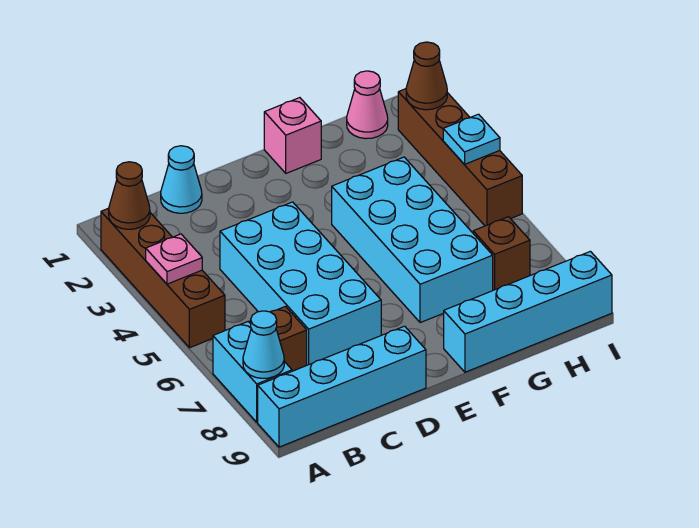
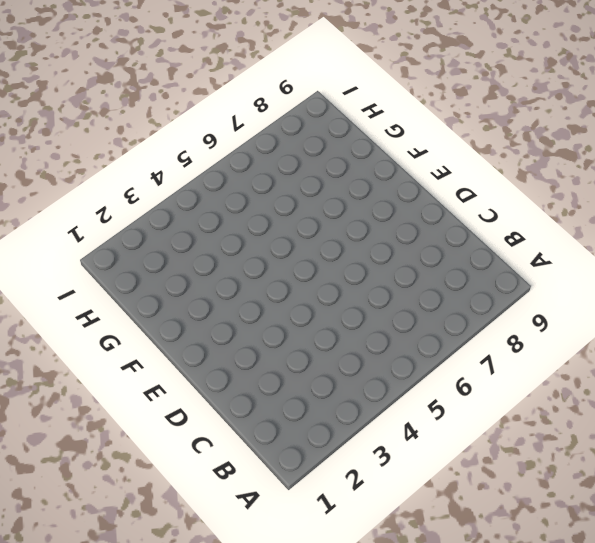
none -> brown 1x4 brick [101,208,225,348]
none -> cyan 1x2 brick [213,322,292,422]
none -> cyan 1x4 brick [258,326,426,447]

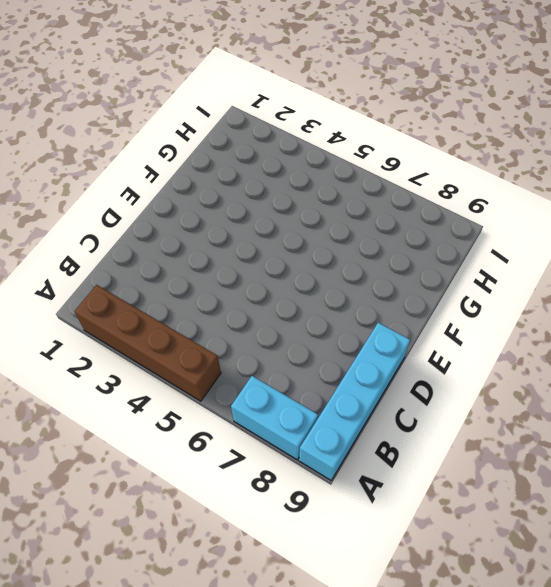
none -> brown 1x1 brick [250,306,307,371]
none -> cyan 1x1 cone [161,146,202,213]
none -> cyan 2x4 brick [220,202,381,365]

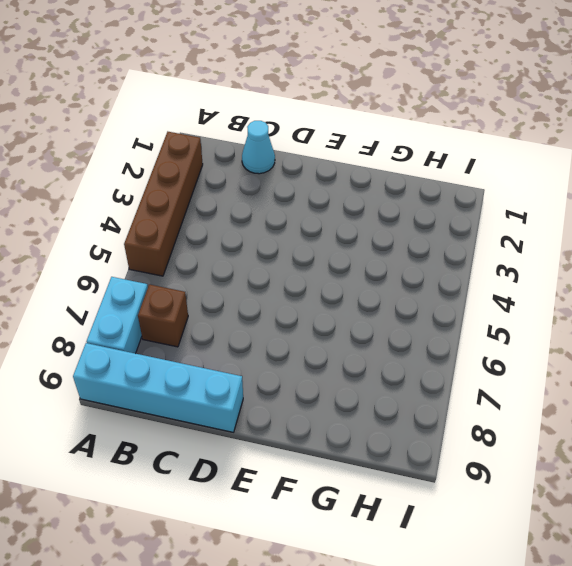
none -> cyan 2x4 brick [220,202,381,365]
none -> pink 1x1 brick [264,98,321,173]
none -> cyan 2x4 brick [332,157,493,323]

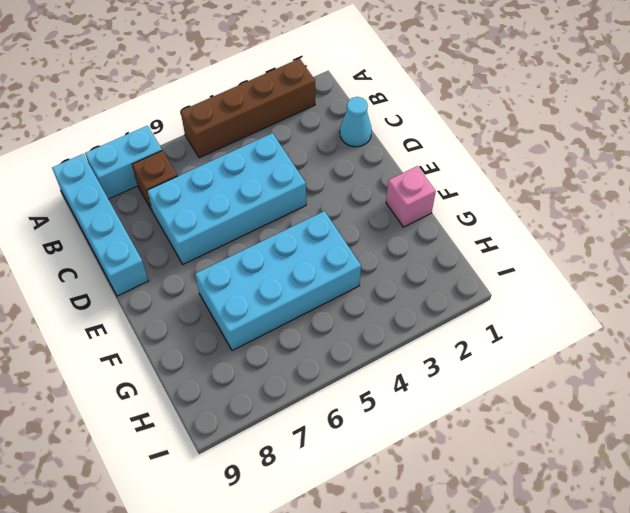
none -> cyan 1x4 brick [444,251,612,372]
none -> pink 1x1 cone [347,71,388,139]
none -> brown 1x1 brick [473,217,530,290]

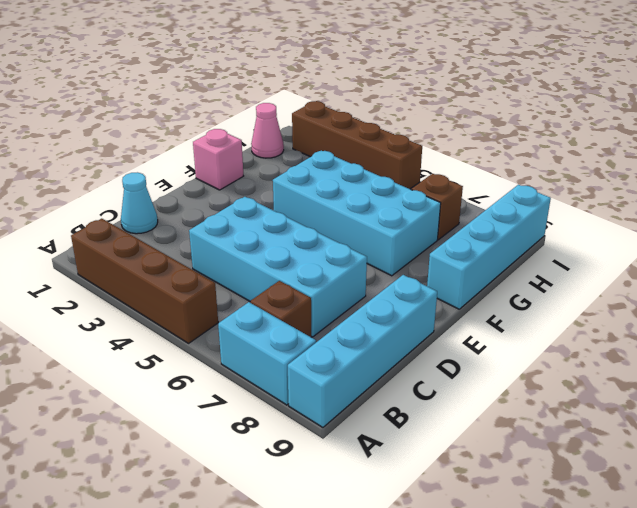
none -> brown 1x1 cone [109,162,150,229]
none -> pink 1x1 plate [146,234,202,284]
none -> cyan 1x1 cone [243,311,284,378]

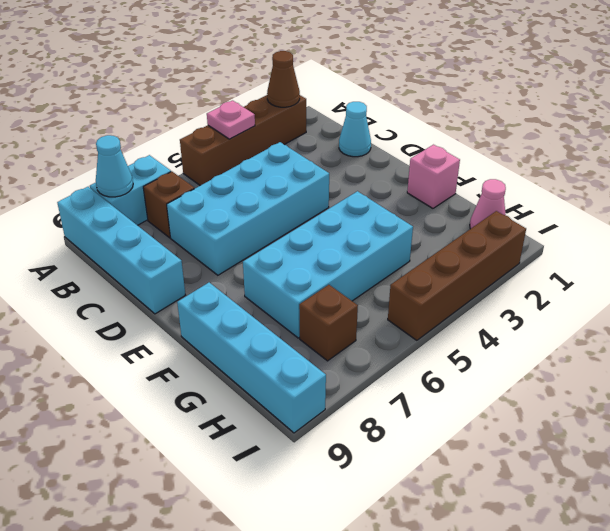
none -> brown 1x1 cone [406,42,447,110]
none -> cyan 1x1 plate [443,114,500,164]

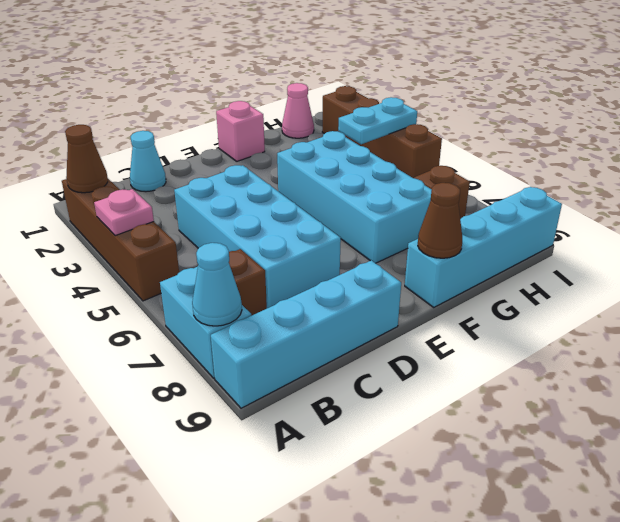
brown 1x1 cone [418,183,462,258] -> brown 1x1 cone moved to [406,42,447,110]
cyan 1x2 plate [338,97,417,144] -> cyan 1x1 plate [443,114,500,164]

